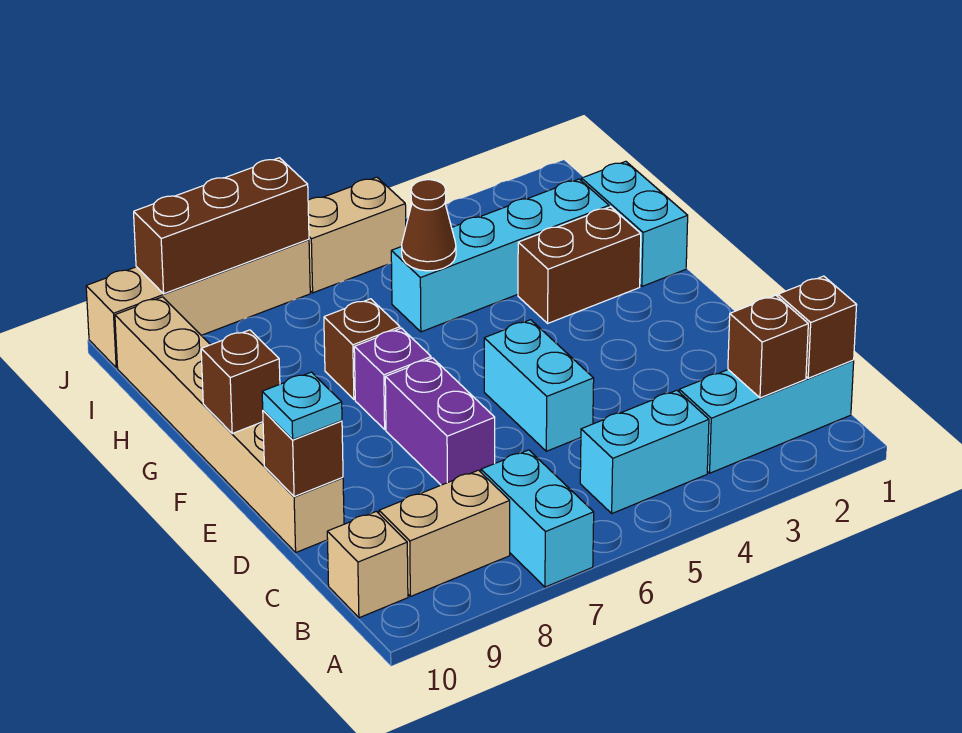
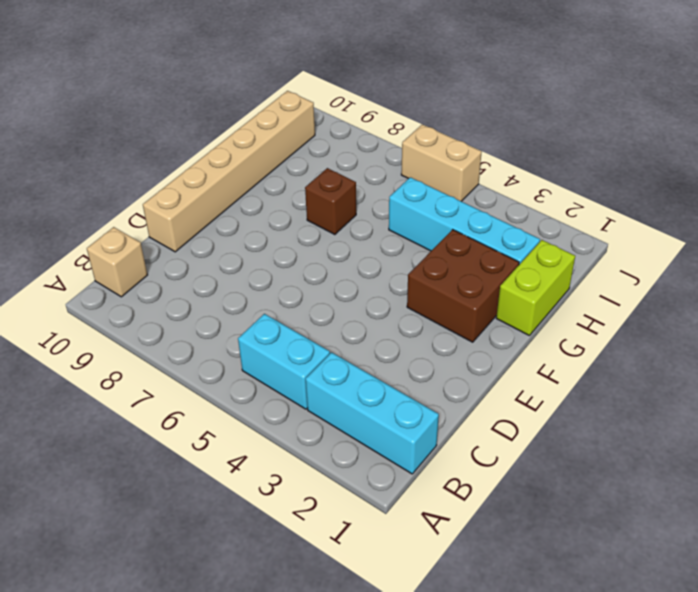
brown 2x2 brick [407,230,519,342] -> brown 1x2 brick [518,207,641,323]
lime 1x2 brick [496,240,575,336] -> cyan 1x2 brick [582,161,688,286]
none -> cyan 1x2 brick [481,450,594,587]
none -> tan 1x2 brick [379,470,510,597]
none -> cyan 1x2 brick [484,320,594,451]

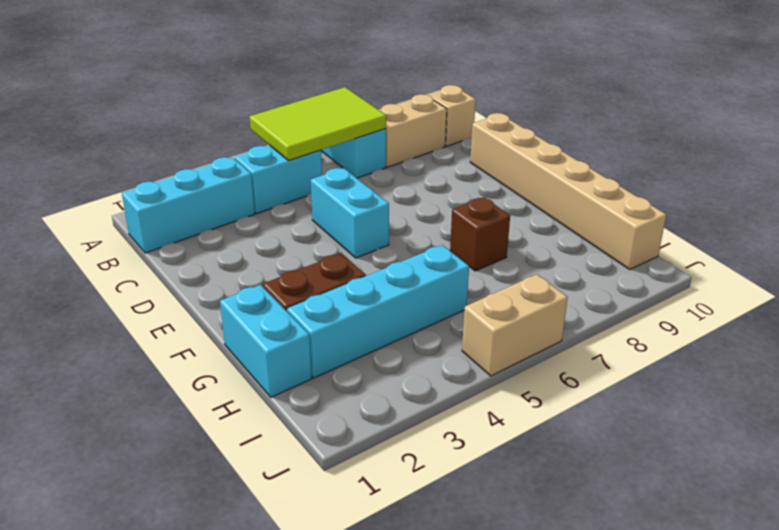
lime 2x3 tile [249,87,386,161] -> none
none -> purple 1x2 brick [385,358,495,485]
none -> purple 1x1 brick [354,328,431,429]
none -> tan 1x4 brick [86,239,310,368]

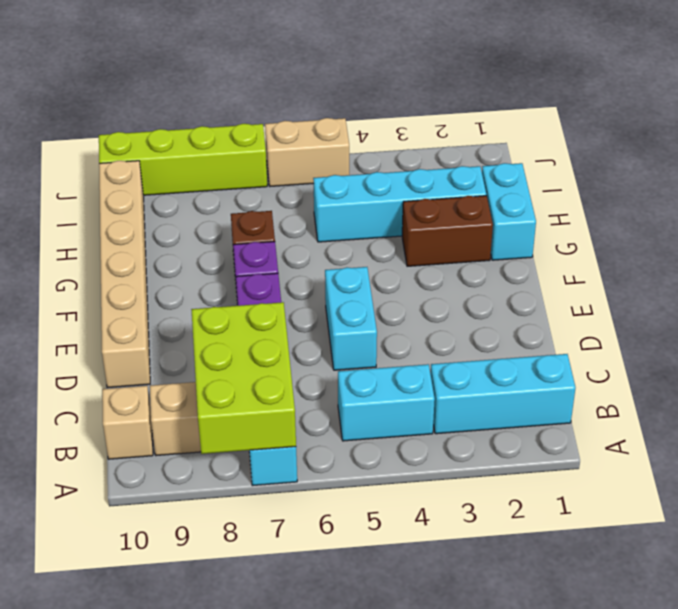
lime 2x3 brick [191,302,296,454] -> none
lime 1x4 brick [99,124,267,195] -> tan 1x4 brick [86,239,310,368]
none -> brown 1x1 brick [778,276,857,378]
none -> brown 1x1 brick [728,295,808,398]
none -> brown 1x1 brick [263,411,343,497]

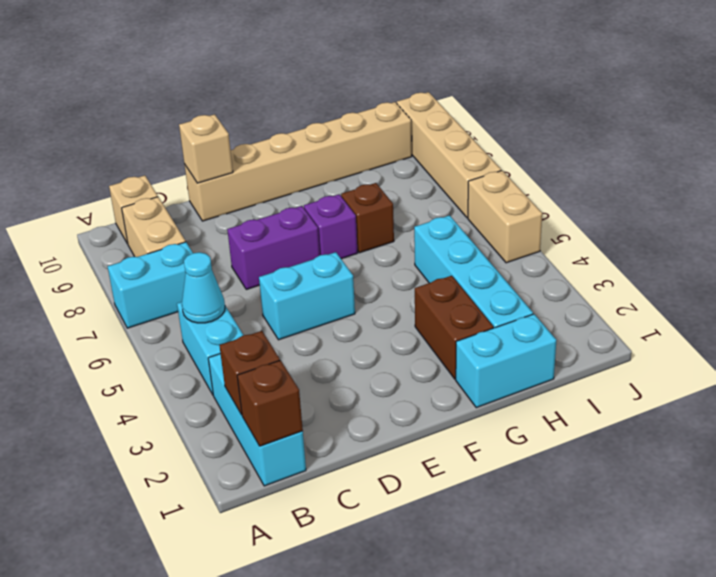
cyan 1x1 cone [182,252,225,323] -> none
tan 1x1 brick [179,114,233,183] -> brown 1x1 brick [263,411,343,497]
none -> brown 1x1 brick [201,330,280,433]
none -> brown 1x1 cone [402,180,456,271]
none -> brown 1x3 brick [134,158,309,294]

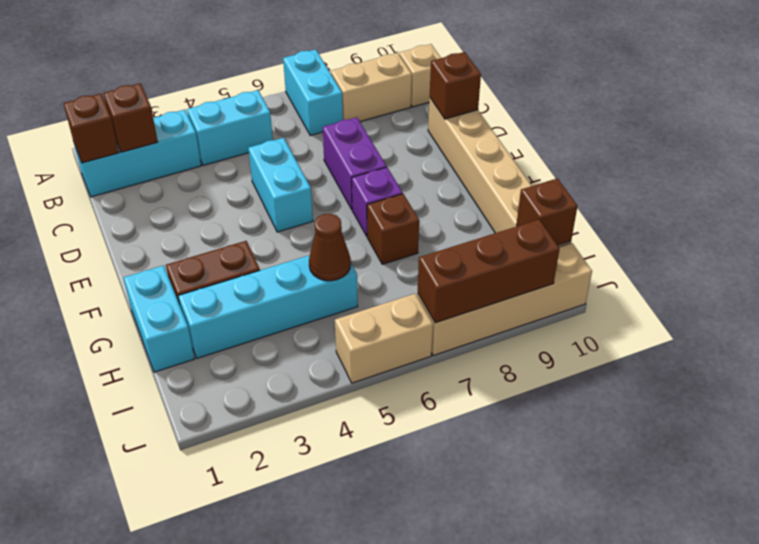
brown 1x1 brick [516,178,577,245] -> brown 1x1 brick moved to [201,330,280,433]
none -> cyan 1x1 plate [262,372,342,440]

